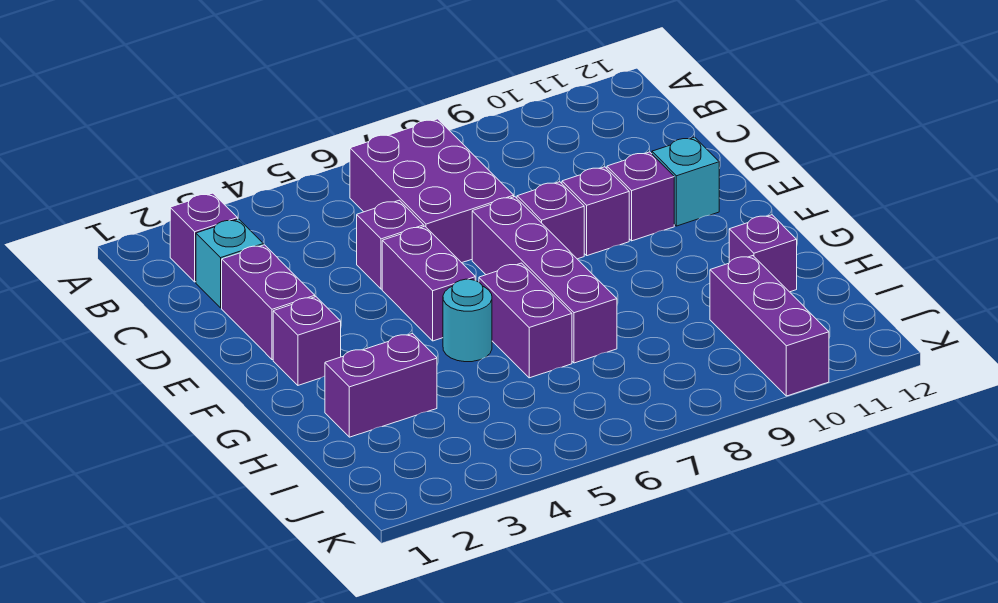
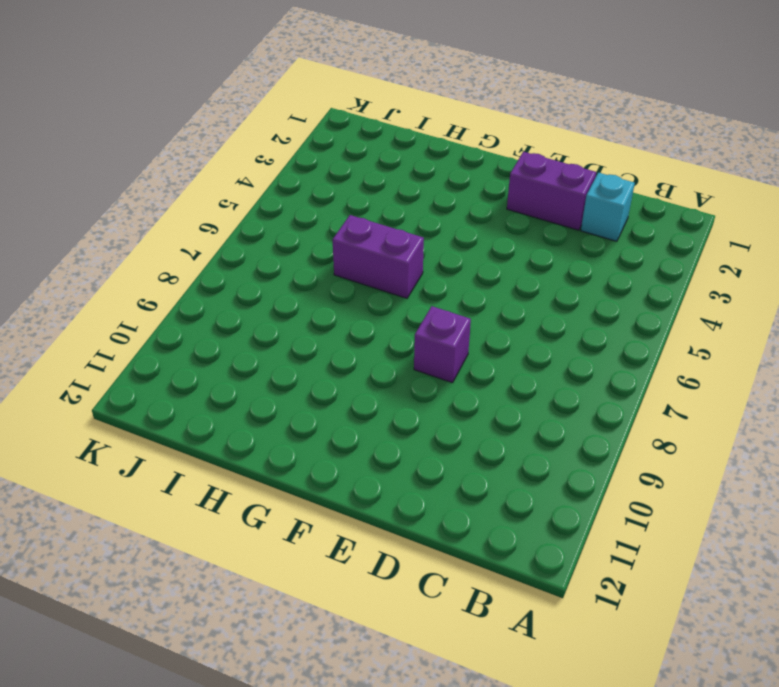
none -> purple 1x1 brick [170,193,238,282]
none -> purple 2x3 brick [350,119,514,263]
none -> purple 1x1 brick [357,200,424,289]

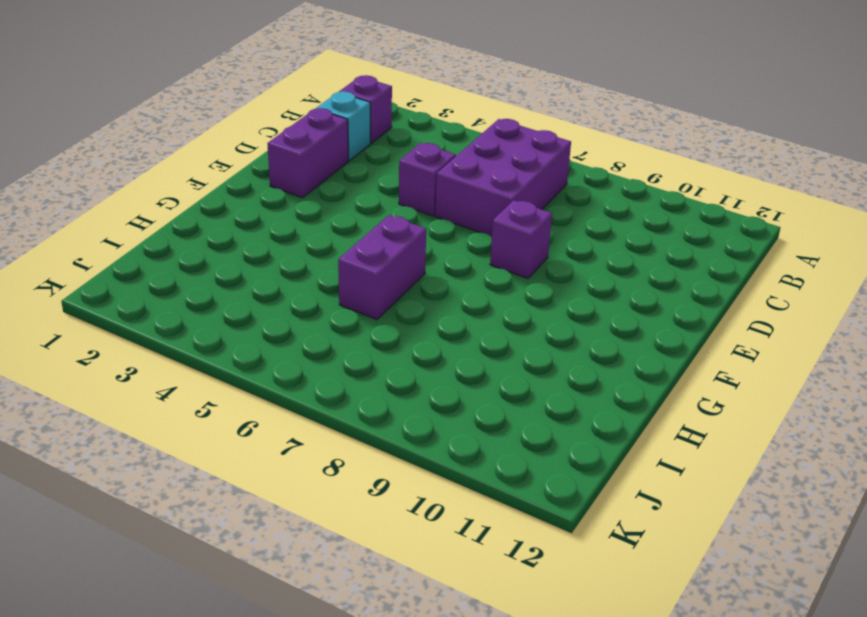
none -> purple 1x2 brick [382,226,475,341]
none -> purple 1x4 brick [472,197,617,363]
none -> purple 1x1 brick [562,167,629,256]

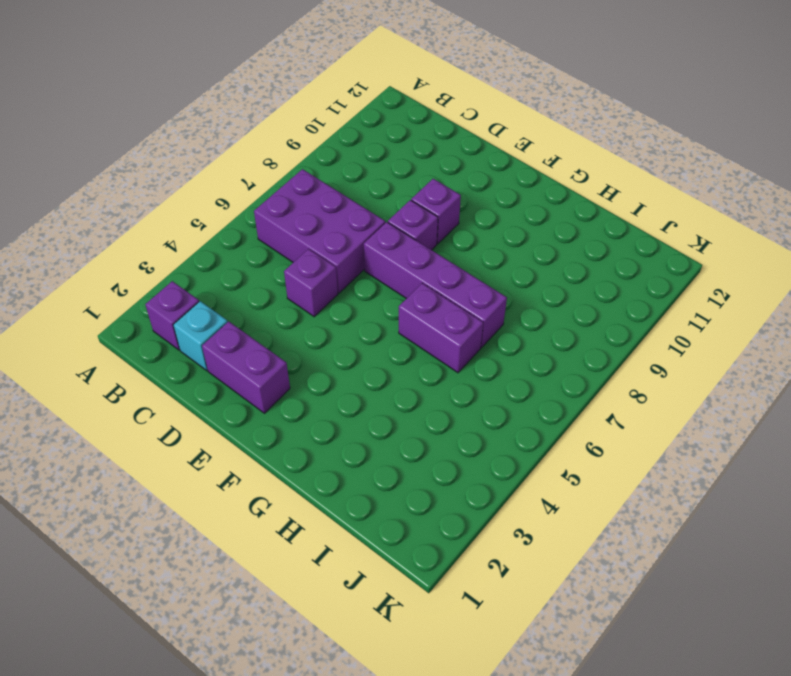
none -> purple 1x2 brick [382,226,475,341]
none -> purple 1x1 brick [607,152,674,241]
none -> cyan 1x1 brick [652,137,719,226]

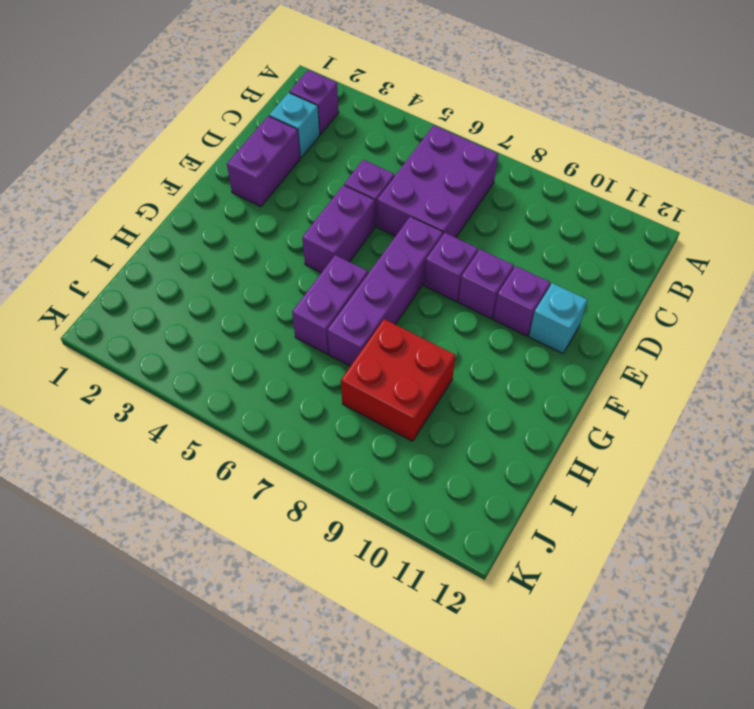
red 2x2 brick [341,319,455,441] -> none
none -> purple 1x1 brick [273,297,341,385]
none -> cyan 1x1 round brick [443,279,492,362]
none -> purple 1x2 brick [325,333,437,437]

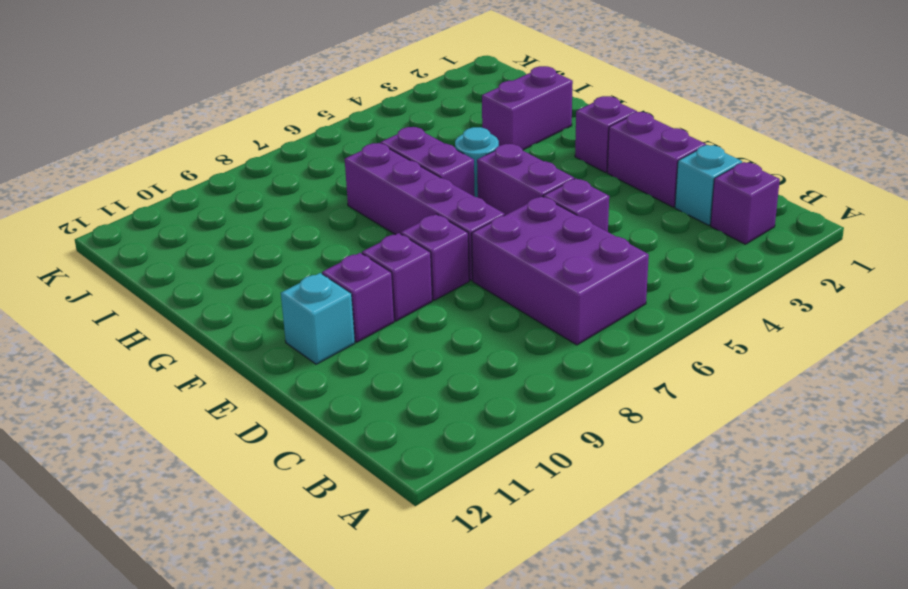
none -> purple 1x1 brick [729,215,797,292]
none -> purple 1x3 brick [710,256,829,396]

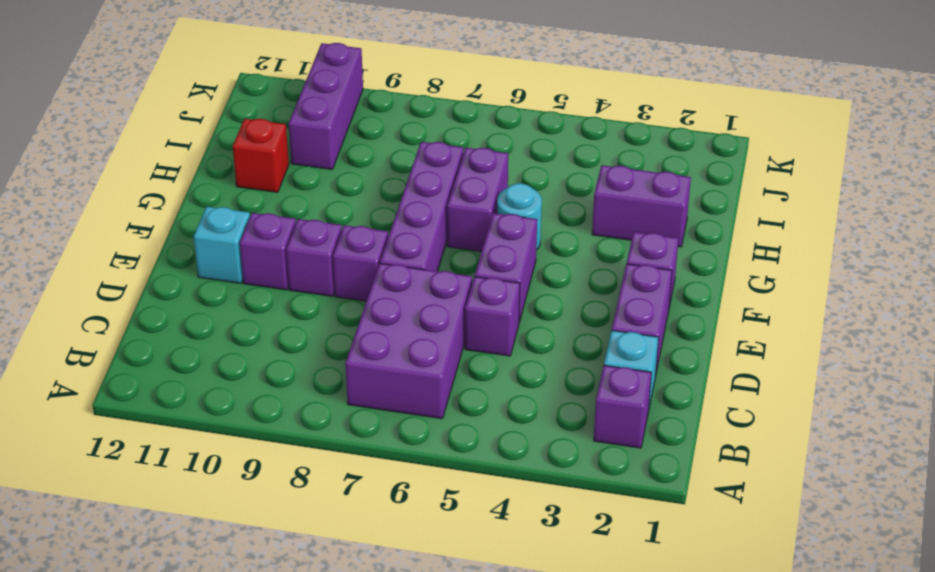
red 1x1 brick [233,119,289,192] -> purple 1x1 brick [729,215,797,292]

